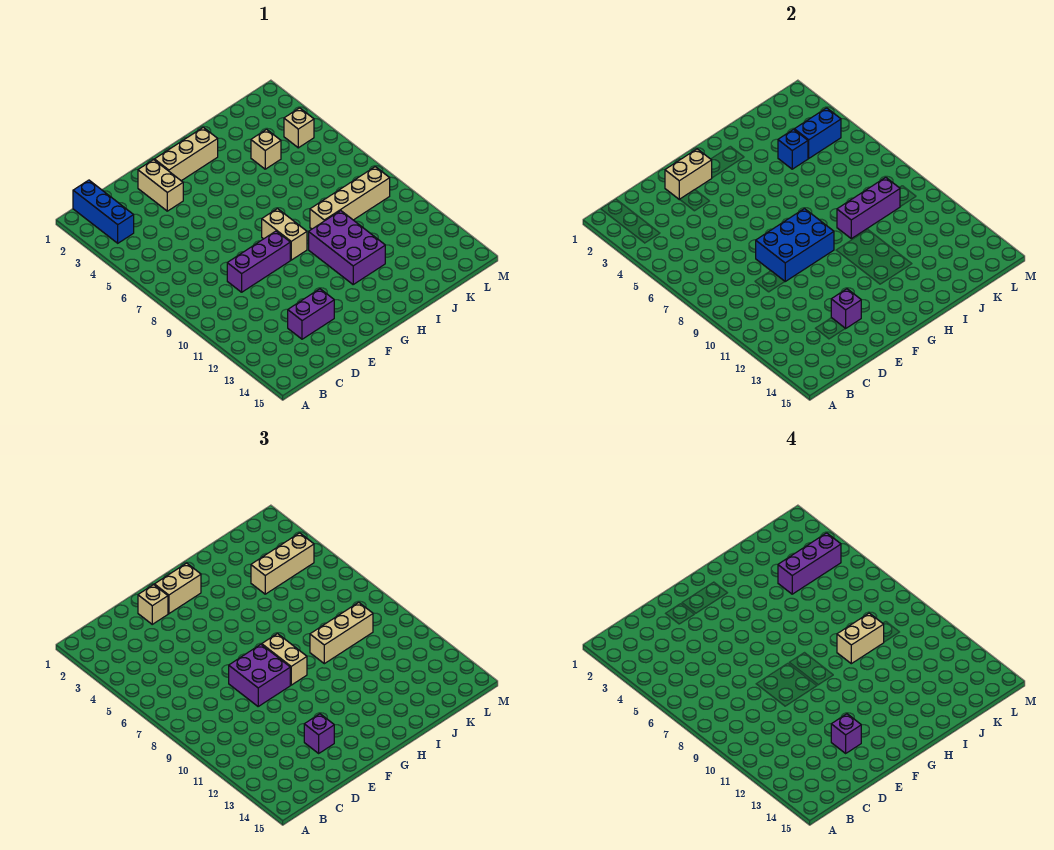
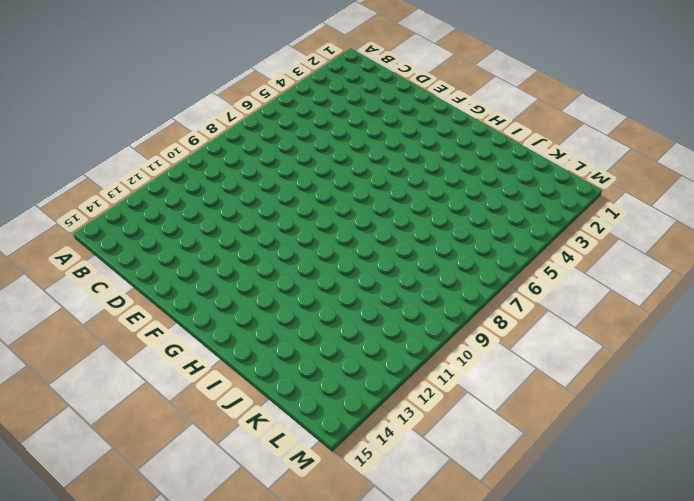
none -> blue 1x3 brick [73,180,134,243]
none -> purple 1x3 brick [227,231,290,292]
none -> purple 1x2 brick [288,289,334,339]

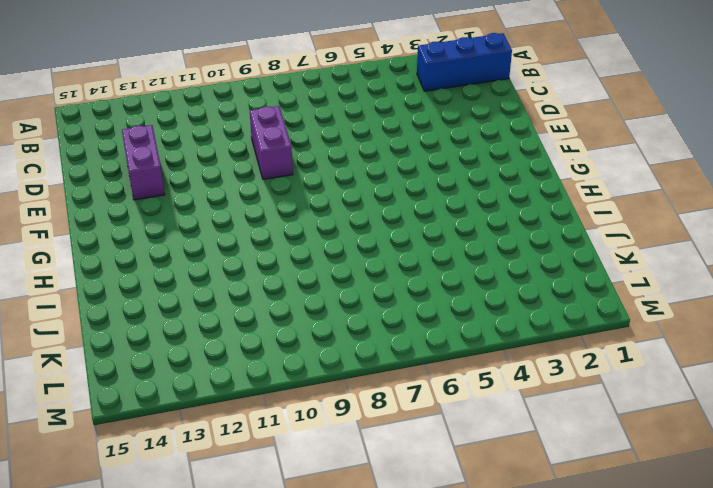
purple 1x2 brick [250,106,293,179] -> purple 1x3 brick [227,231,290,292]
none -> tan 1x2 brick [138,160,183,211]
none -> tan 1x3 brick [154,127,218,181]
none -> tan 1x2 brick [262,209,307,260]

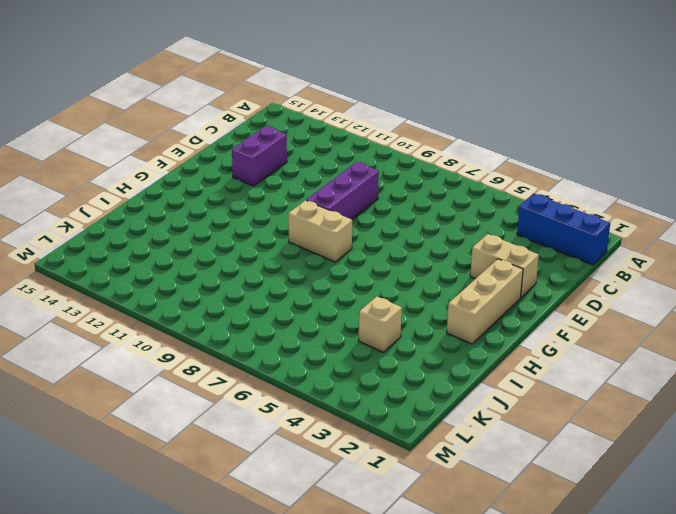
none -> purple 2x3 brick [309,211,385,284]
none -> tan 1x4 brick [310,167,390,229]
none -> tan 1x1 brick [284,108,314,148]

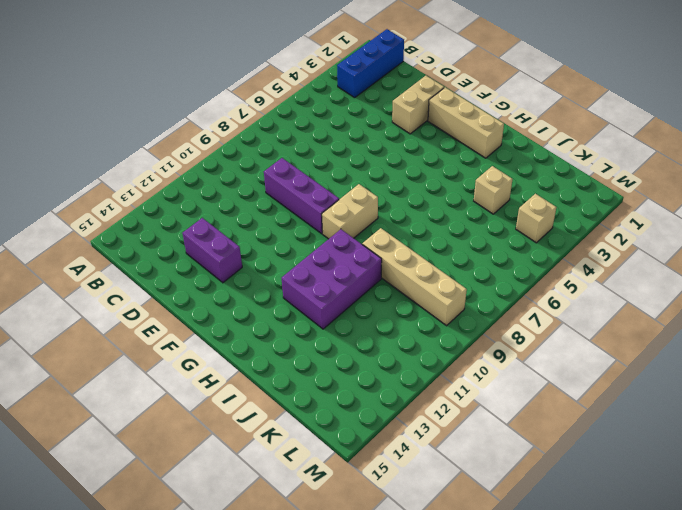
none -> tan 1x2 brick [665,149,712,199]
none -> blue 2x3 brick [756,209,834,281]
none -> purple 1x1 brick [831,289,861,329]

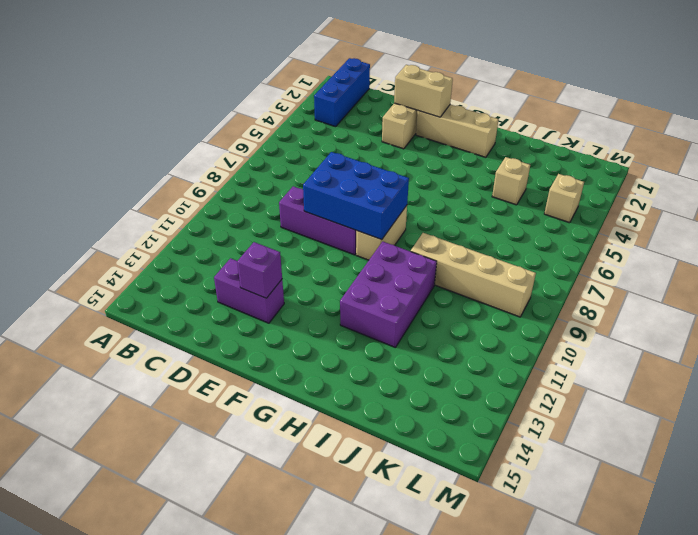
none -> purple 1x3 brick [837,177,900,239]
none -> blue 1x1 brick [778,129,808,169]
none -> blue 1x2 brick [794,108,841,158]

